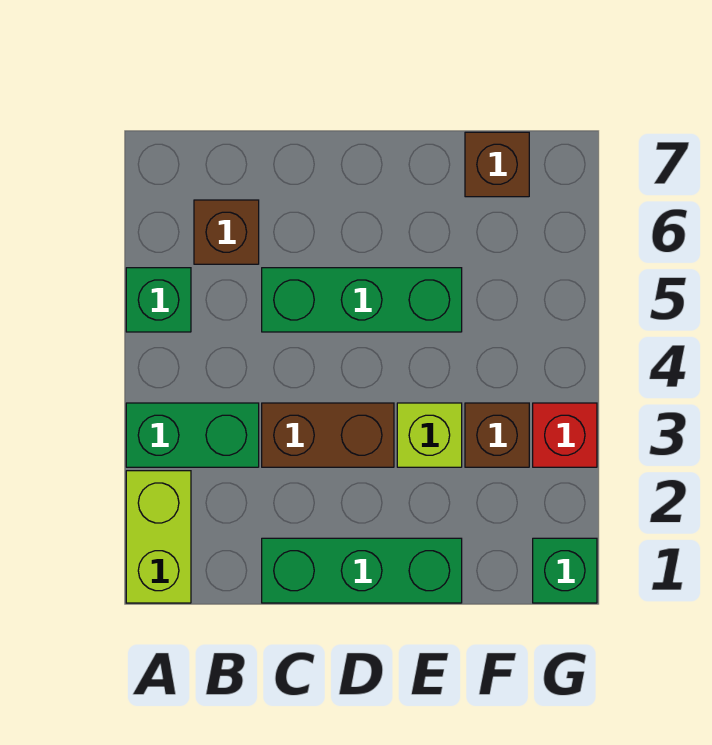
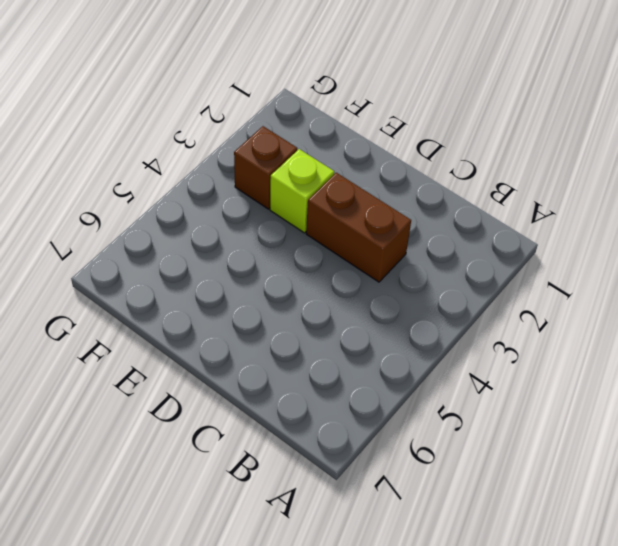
none -> lime 1x2 brick [126,471,191,603]
none -> green 1x2 brick [126,403,259,467]
none -> green 1x1 brick [126,268,191,332]

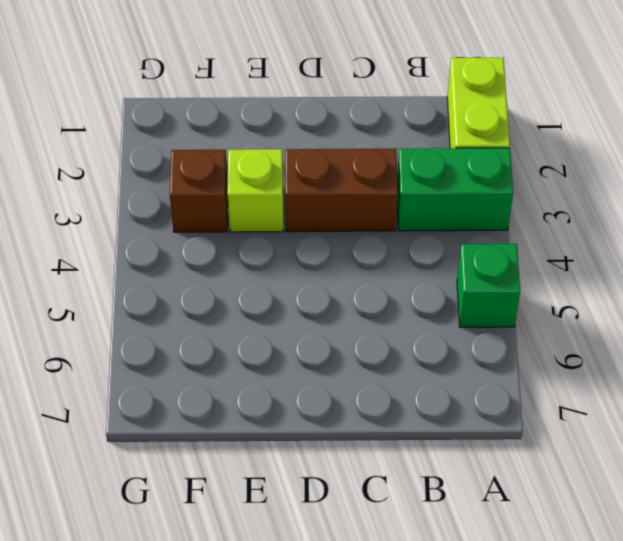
none -> brown 1x1 brick [194,200,259,264]
none -> green 1x3 brick [262,538,462,603]
none -> green 1x3 brick [262,268,462,332]

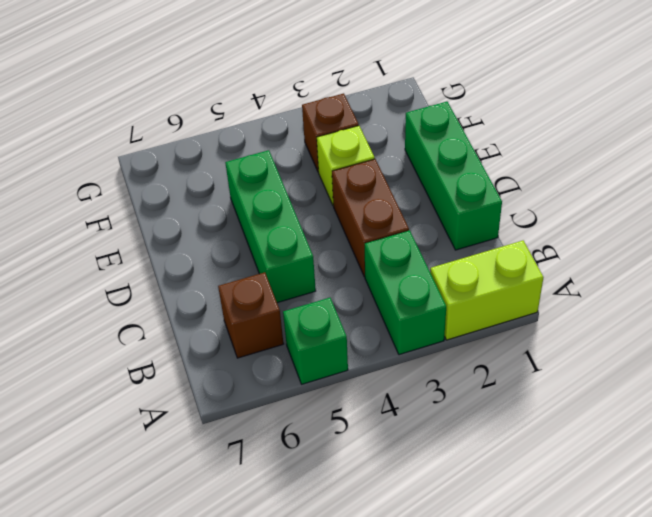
none -> brown 1x1 brick [465,132,529,197]
none -> green 1x1 brick [533,538,597,603]
none -> red 1x1 brick [533,403,597,467]

